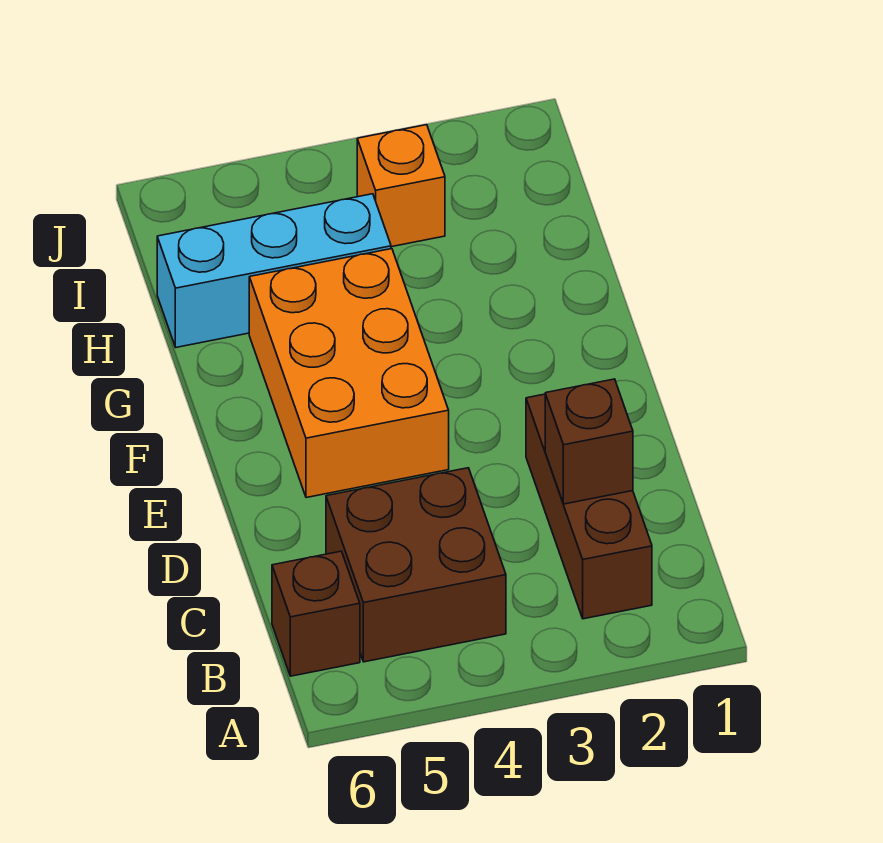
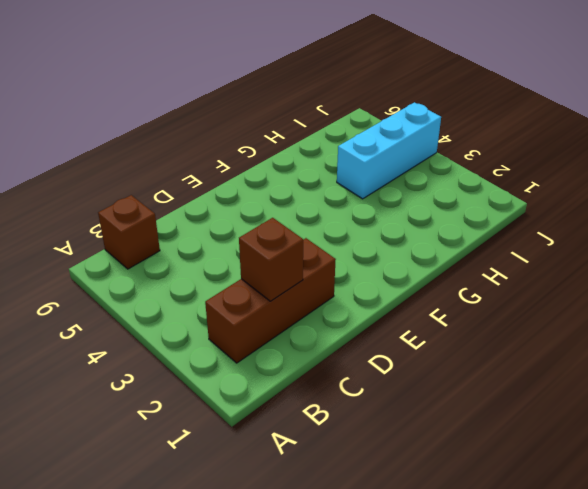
cyan 1x3 brick [337,102,441,199] -> cyan 1x3 brick turned to [157,194,391,347]
none -> brown 2x2 brick [326,468,506,662]
none -> orange 2x3 brick [249,249,449,498]

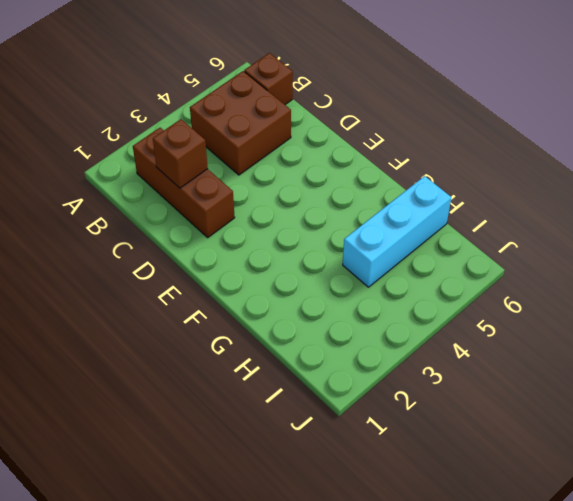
none -> orange 2x3 brick [249,249,449,498]
none -> orange 1x1 brick [357,125,445,247]

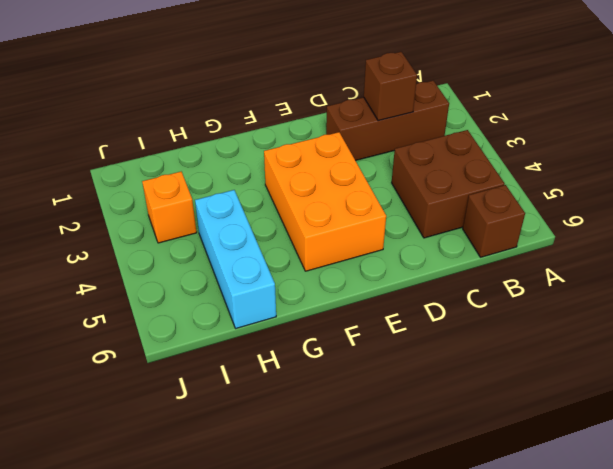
orange 2x3 brick [264,132,386,271] -> orange 2x3 brick turned to [249,249,449,498]

